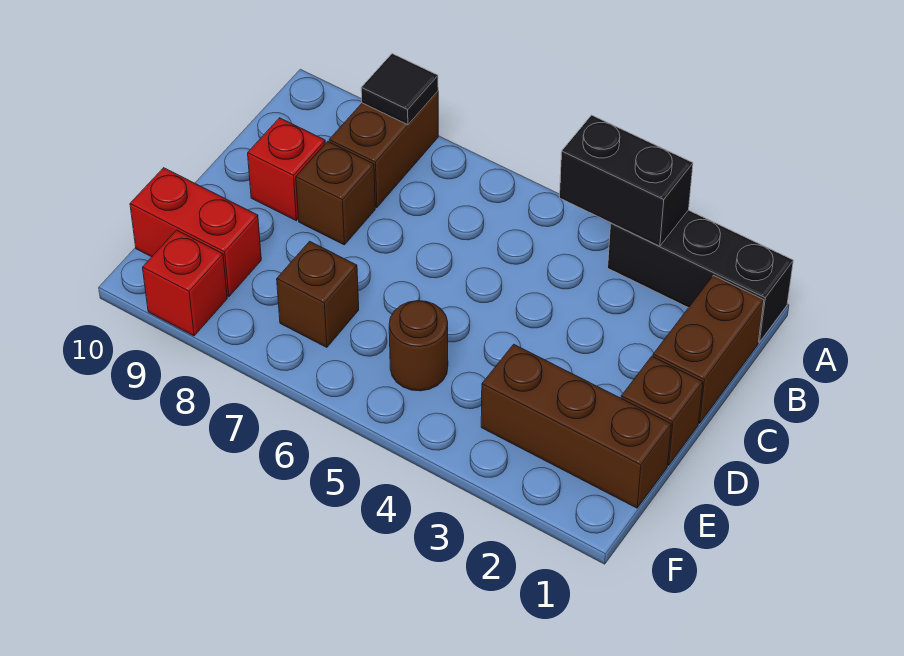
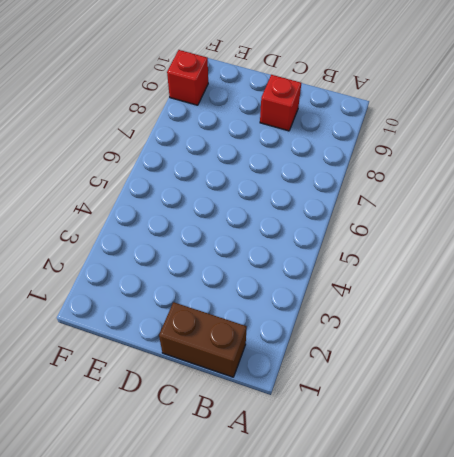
none -> black 1x3 brick [608,210,793,342]
none -> brown 1x2 brick [329,91,438,208]
none -> brown 1x1 brick [296,141,375,245]

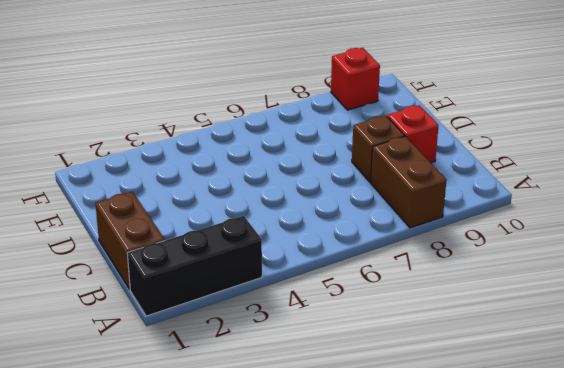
none -> brown 1x1 brick [621,356,703,465]
none -> brown 1x3 brick [481,344,671,508]
none -> brown 1x1 round brick [389,301,448,391]

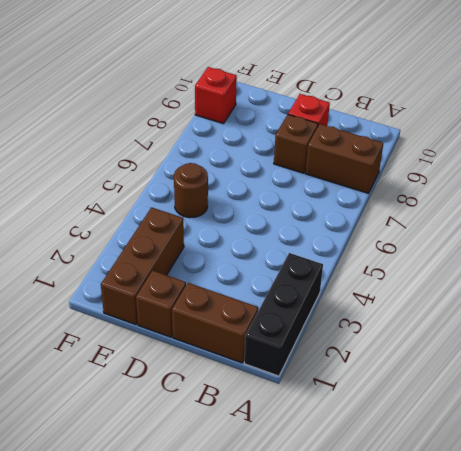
none -> brown 1x1 brick [277,241,359,347]
none -> red 1x2 brick [130,168,261,297]
none -> black 1x2 brick [560,115,693,246]

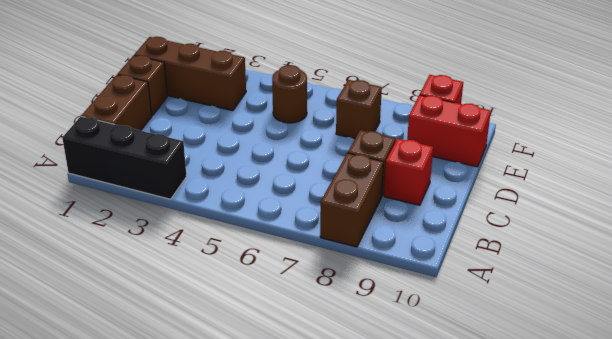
none -> black 1x2 brick [560,115,693,246]
none -> black 1x1 tile [361,54,438,125]

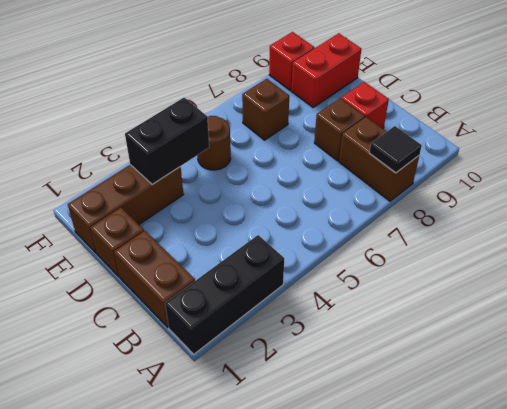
black 1x2 brick [125,98,209,184] -> black 1x2 brick moved to [560,115,693,246]

